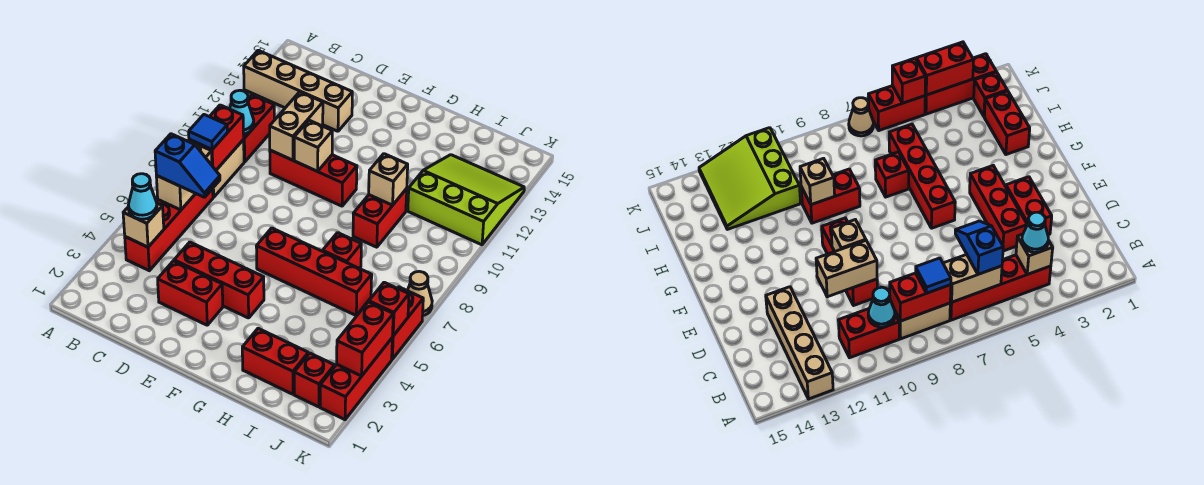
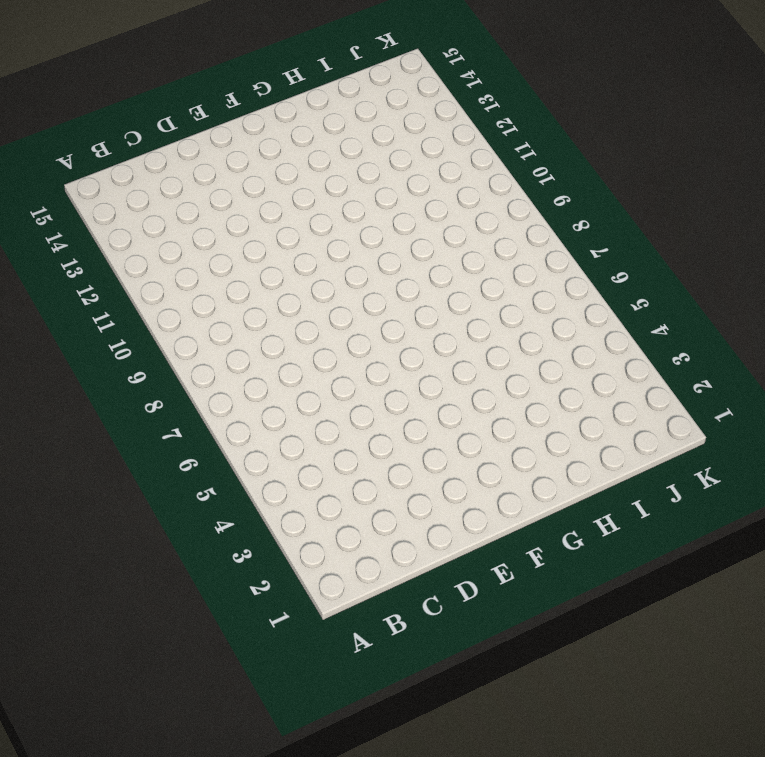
none -> tan 1x4 brick [244,50,352,131]
none -> red 1x4 brick [125,189,213,271]
none -> tan 1x2 brick [213,140,244,197]

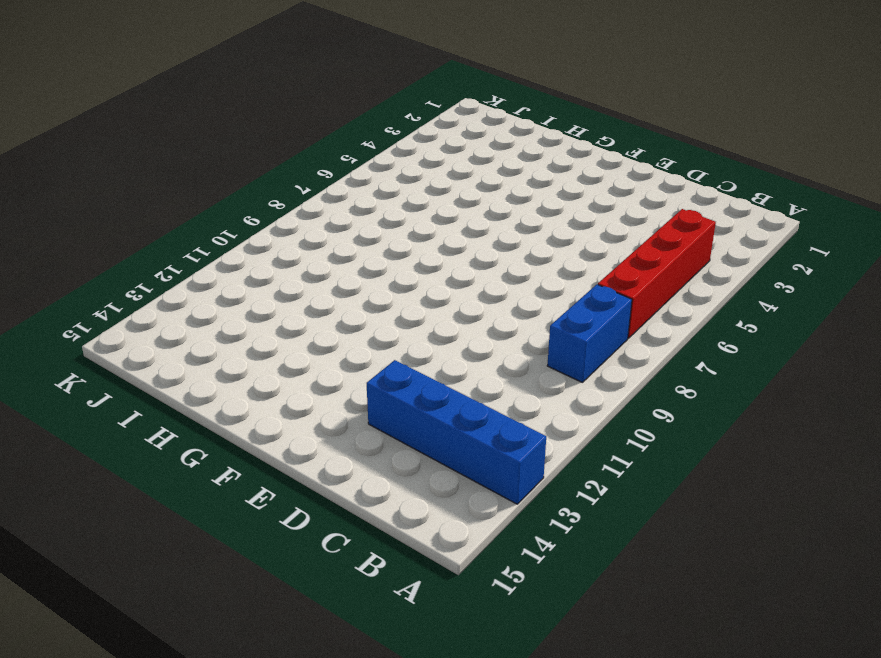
blue 1x4 brick [367,360,546,504] -> tan 1x4 brick [244,50,352,131]
blue 1x2 brick [547,284,632,383] -> tan 1x2 brick [213,140,244,197]
none -> red 1x2 brick [243,94,274,162]
none -> red 1x2 brick [158,261,223,325]
none -> red 1x3 brick [174,242,264,318]

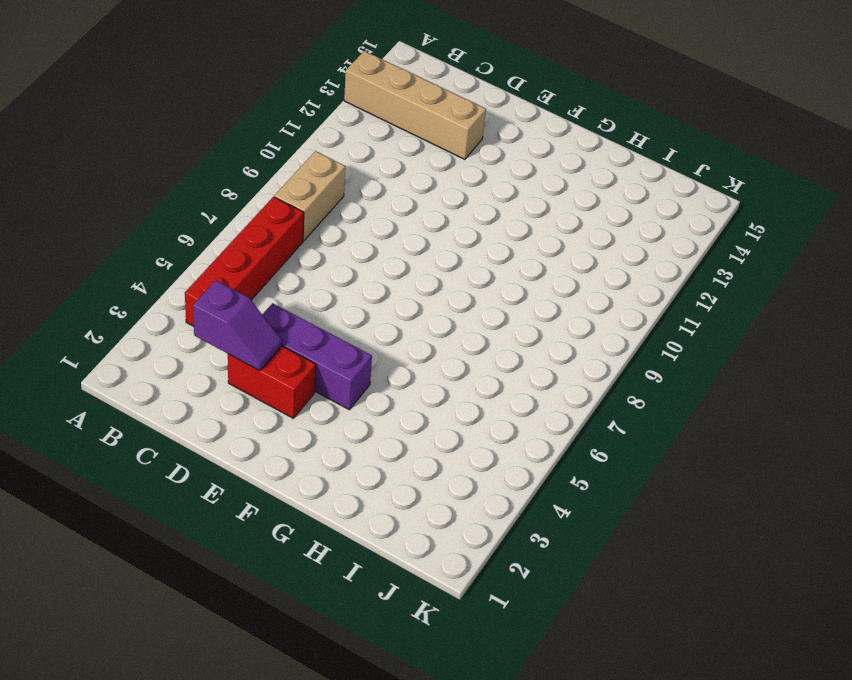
purple 1x2 slope [193,280,282,371] -> none
purple 1x3 brick [262,303,372,410] -> red 1x3 brick [174,242,264,318]
none -> red 1x2 brick [243,94,274,162]
none -> red 1x3 brick [270,150,357,206]
none -> red 1x4 brick [256,228,372,315]

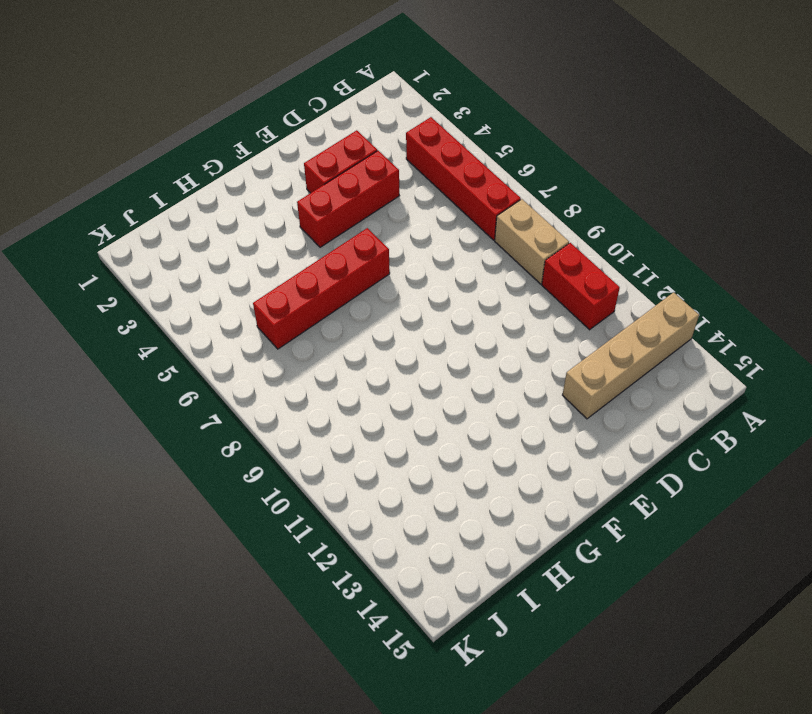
none -> red 1x3 brick [270,150,357,206]
none -> red 1x2 brick [242,328,308,394]
none -> red 1x1 brick [323,233,361,269]

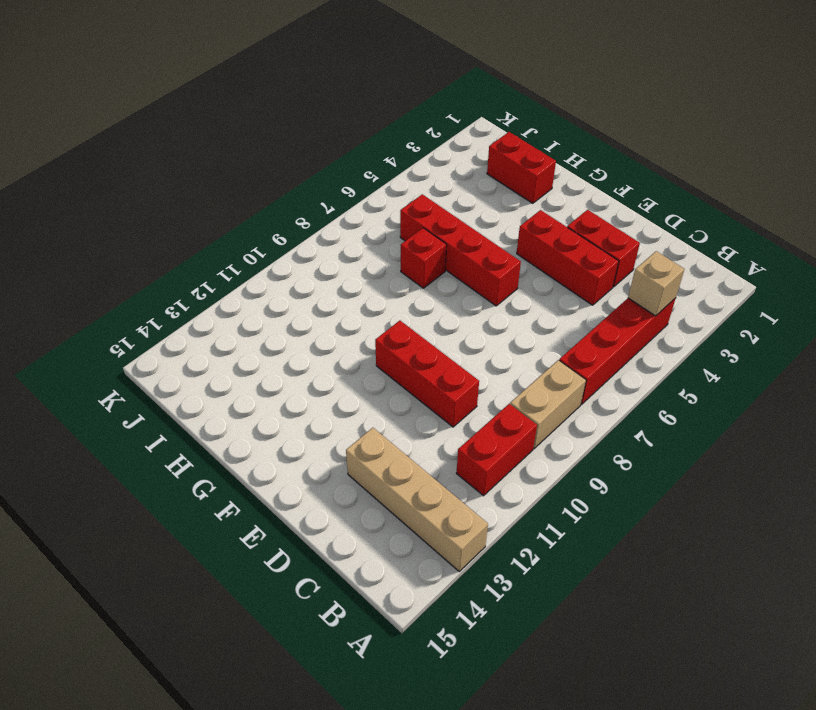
none -> red 1x2 brick [353,189,407,247]
none -> lime 3x3 slope [408,155,524,245]
none -> red 1x1 brick [294,353,335,407]

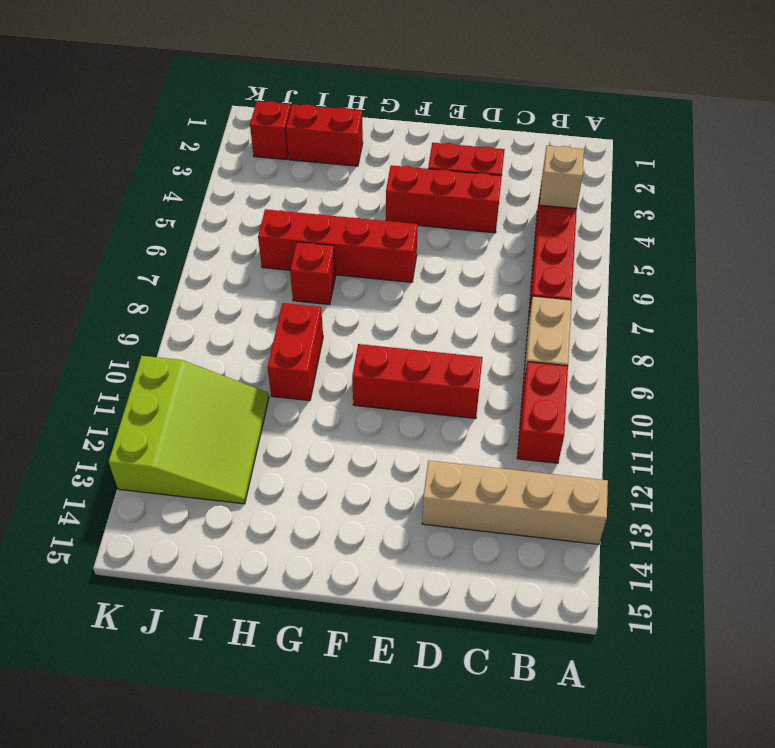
lime 3x3 slope [109,356,269,504] -> lime 3x3 slope turned to [408,155,524,245]
none -> red 1x3 brick [320,338,392,420]
none -> red 1x2 brick [392,287,423,359]
none -> tan 1x1 cone [407,271,432,316]

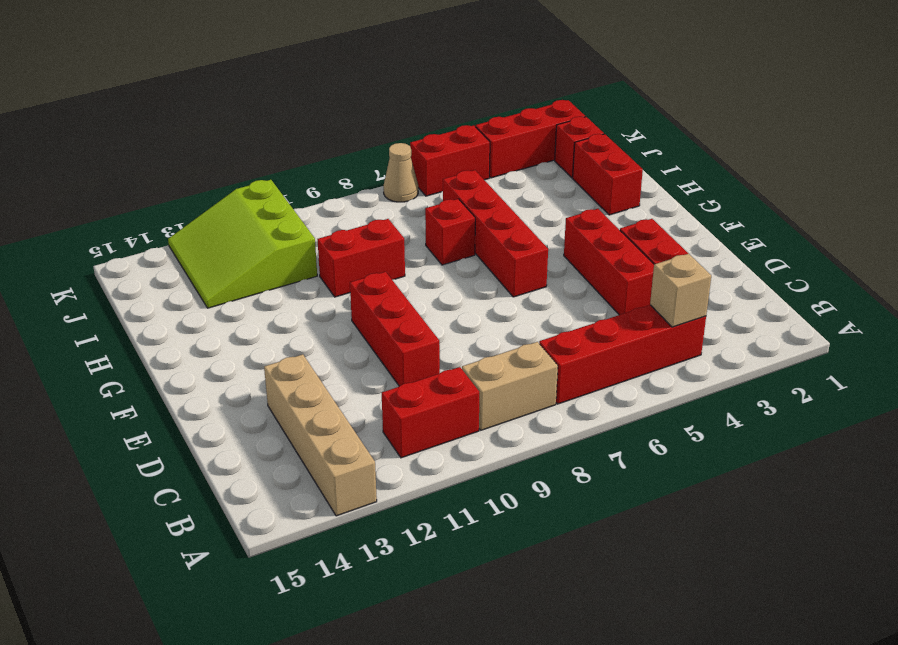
none -> tan 1x2 brick [156,140,212,210]
none -> red 1x2 brick [189,105,244,170]
none -> cyan 1x1 cone [230,90,254,134]

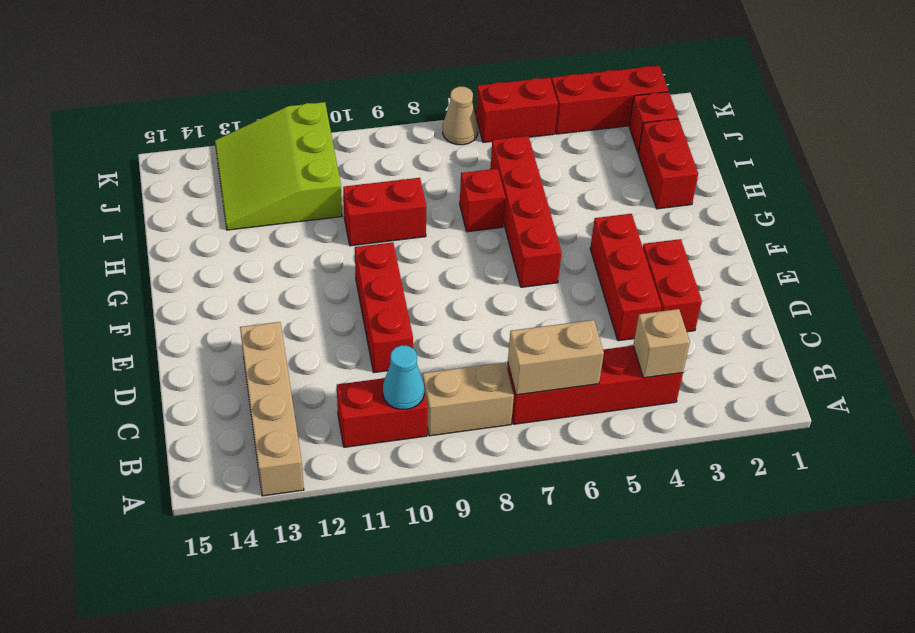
none -> red 1x2 brick [189,105,244,170]
none -> tan 1x2 brick [270,92,323,160]
none -> tan 1x1 brick [294,120,332,171]

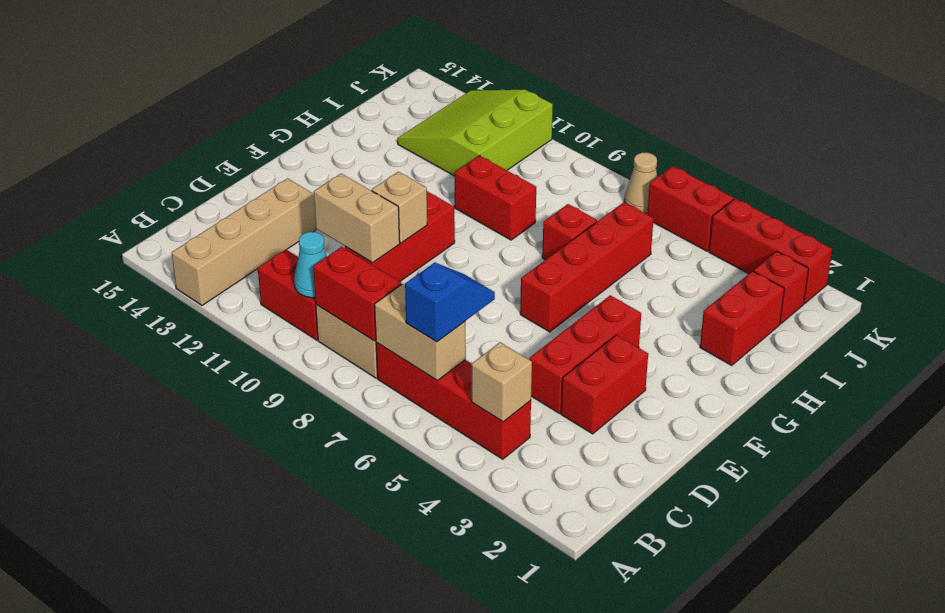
none -> tan 1x1 brick [369,154,408,205]
none -> red 1x2 brick [337,302,393,376]
none -> red 1x1 brick [369,282,409,336]

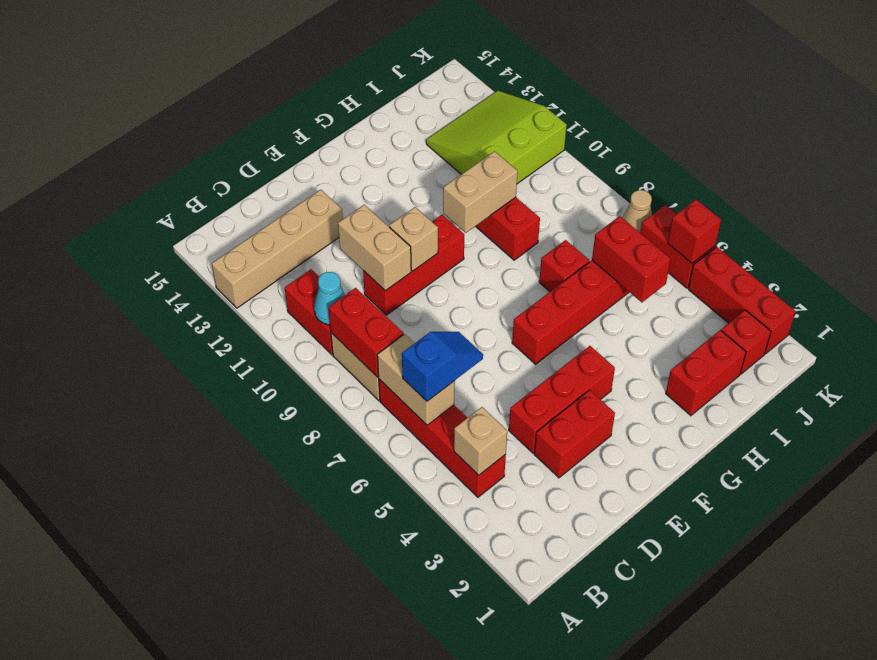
tan 1x2 brick [443,151,518,233] -> tan 1x1 brick [369,154,408,205]
red 1x2 brick [592,216,671,302] -> red 1x2 brick moved to [337,302,393,376]
none -> cyan 1x1 cone [128,174,157,219]
none -> blue 1x1 tile [189,115,227,150]

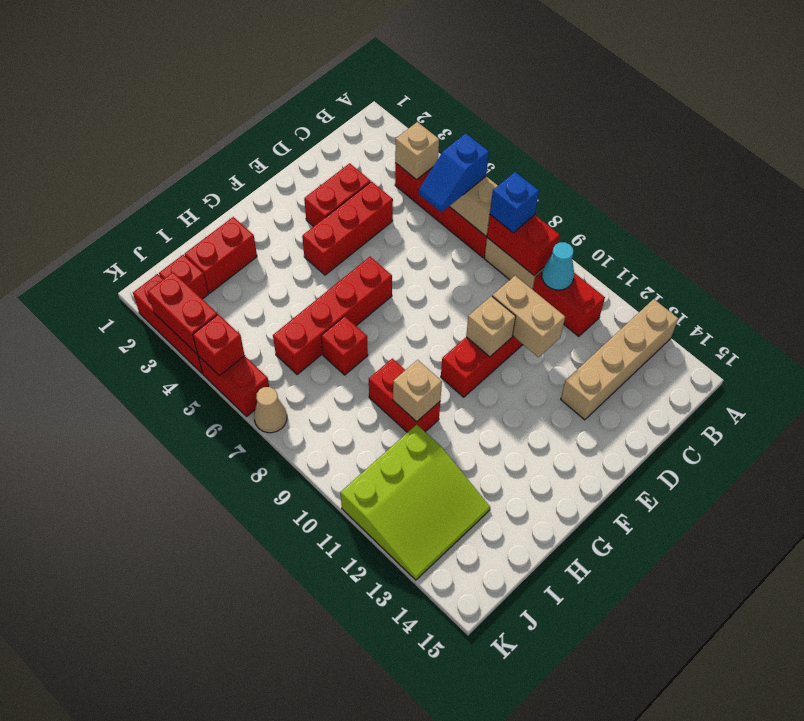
blue 1x1 brick [490,172,539,233] -> blue 1x1 tile [189,115,227,150]
none -> cyan 1x1 cone [128,174,157,219]

